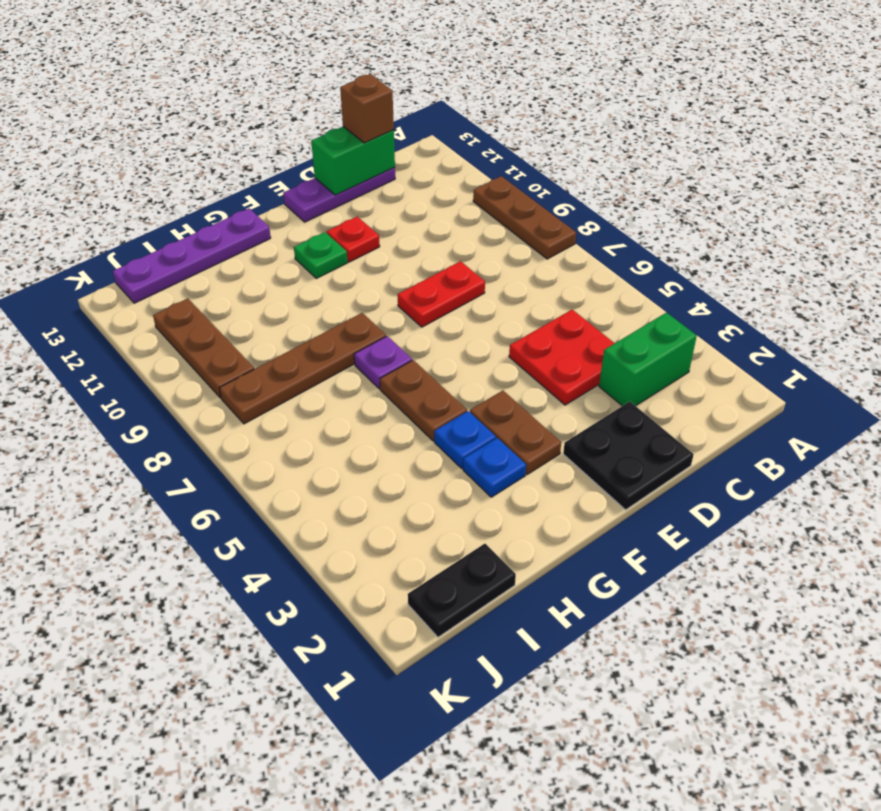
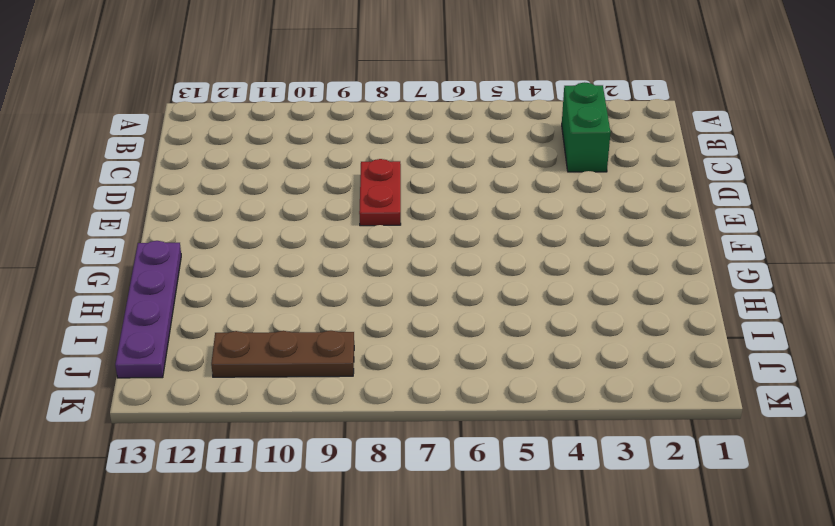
none -> brown 1x3 plate [473,176,576,259]
none -> red 2x2 plate [509,310,615,405]
none -> purple 1x3 plate [283,168,395,222]

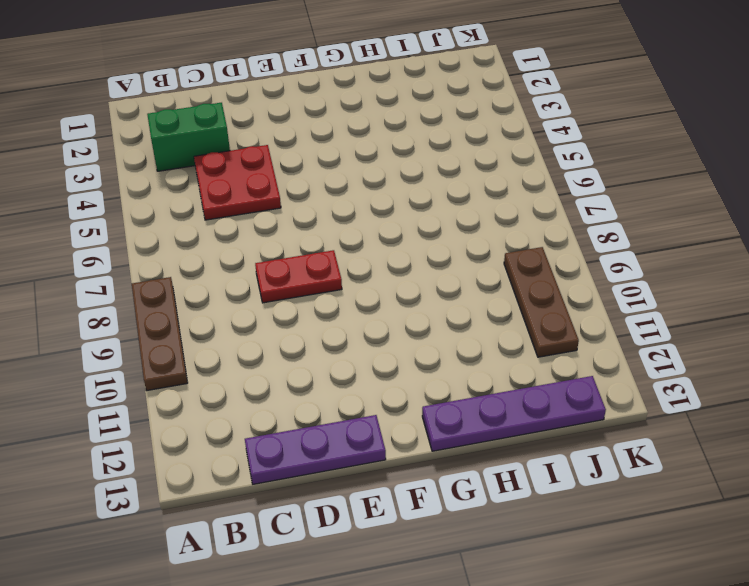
none -> black 2x2 plate [563,402,694,510]
none -> red 1x1 plate [327,217,380,262]
none -> brown 1x2 plate [470,391,561,475]

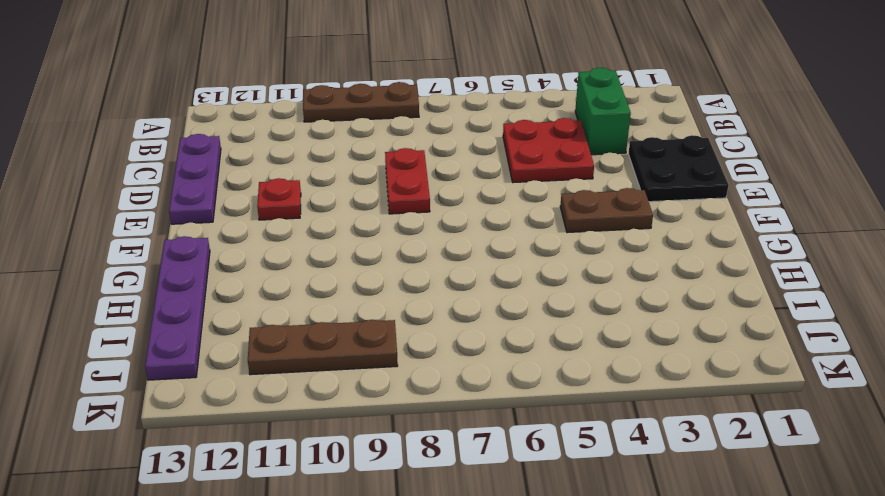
none -> green 1x1 plate [294,232,348,278]
none -> blue 1x1 plate [463,438,526,497]
none -> blue 1x1 plate [434,411,496,468]

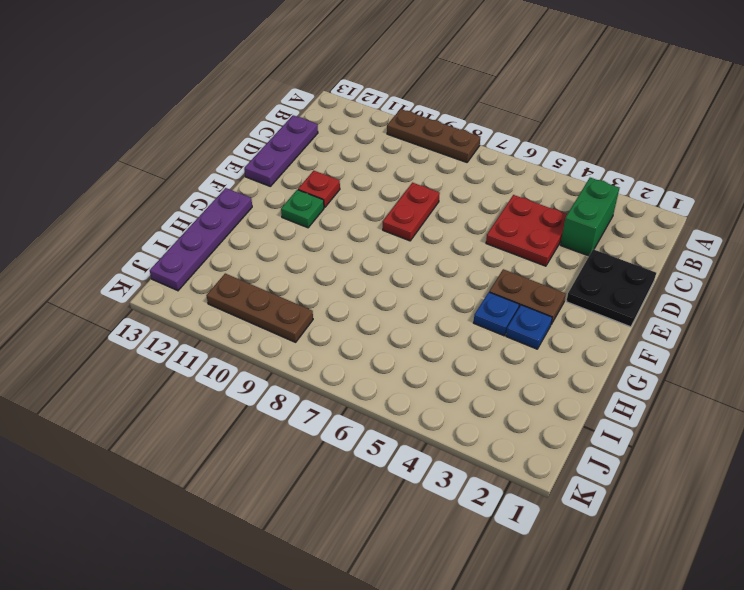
none -> brown 1x2 plate [380,360,467,441]
none -> purple 1x1 plate [354,336,412,389]
none -> brown 1x4 plate [219,313,386,424]

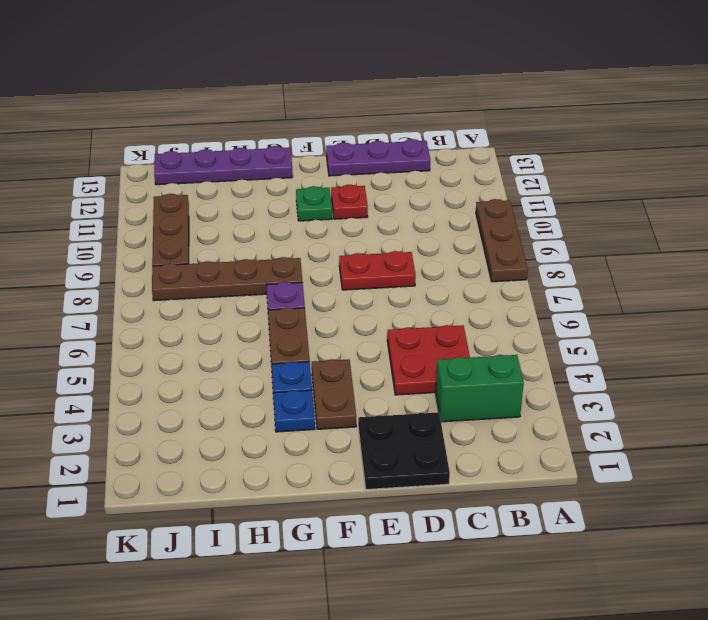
none -> black 1x2 plate [408,544,516,637]
none -> green 1x2 brick [311,127,395,195]
none -> brown 1x1 brick [340,74,394,143]

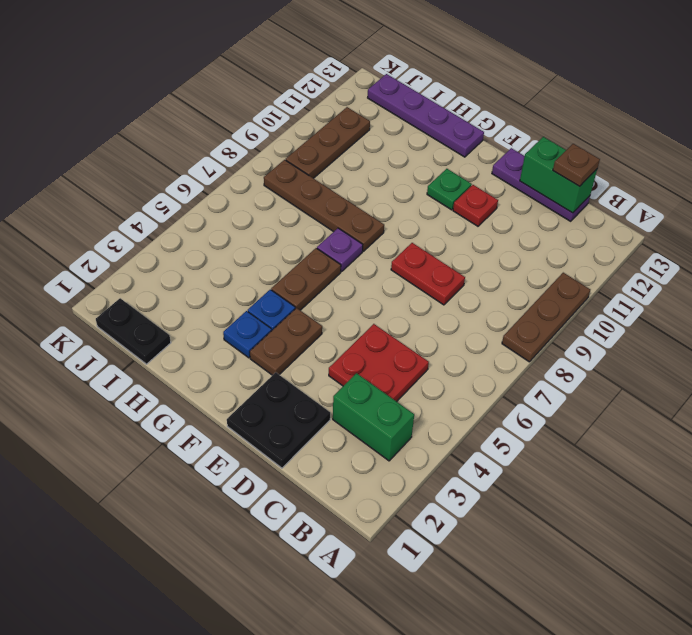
brown 1x1 plate [553,144,600,186] -> brown 1x1 brick [340,74,394,143]

